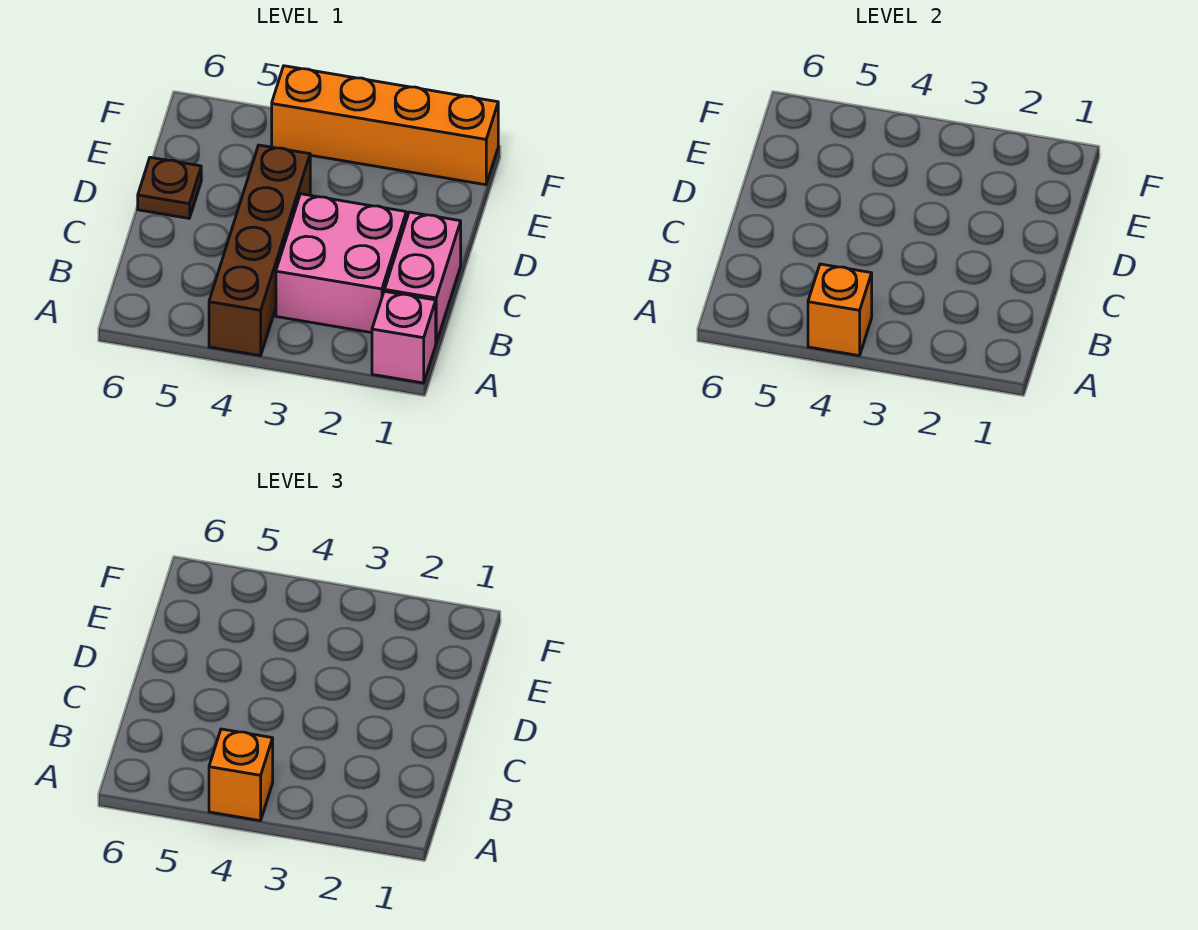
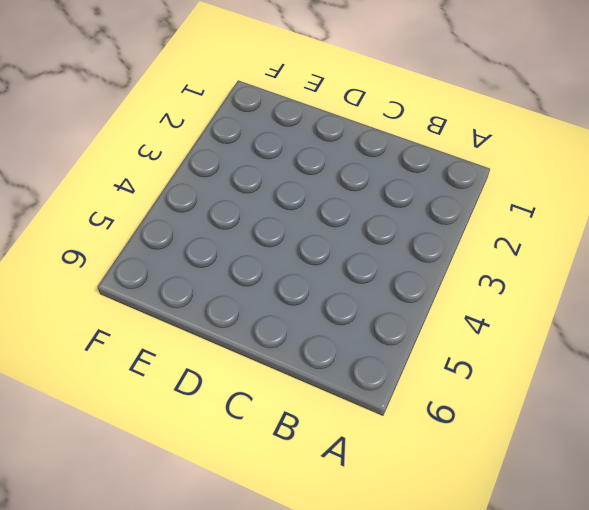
none -> pink 1x1 brick [372,291,436,383]
none -> brown 1x4 brick [209,145,310,356]

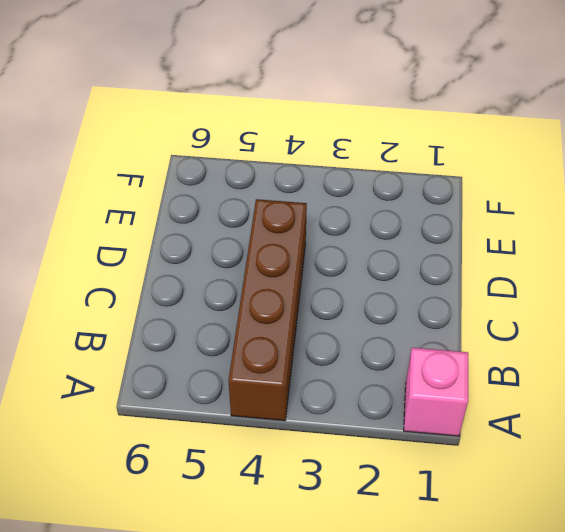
none -> pink 1x2 brick [385,212,461,343]
none -> pink 2x2 brick [276,194,406,333]

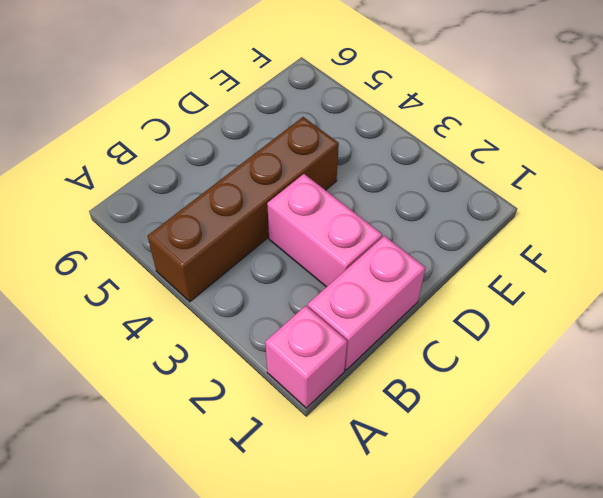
pink 1x2 brick [267,174,382,287] -> pink 2x2 brick [276,194,406,333]
none -> brown 1x1 plate [138,157,201,218]
none -> orange 1x4 brick [272,66,498,185]

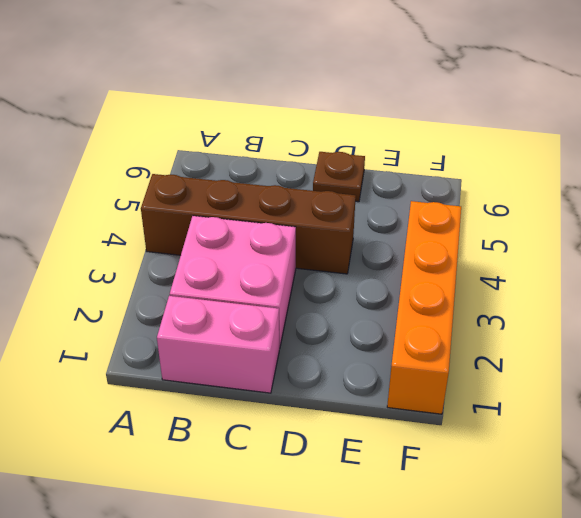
none -> pink 1x1 brick [372,291,436,383]
none -> orange 1x1 brick [808,264,872,356]

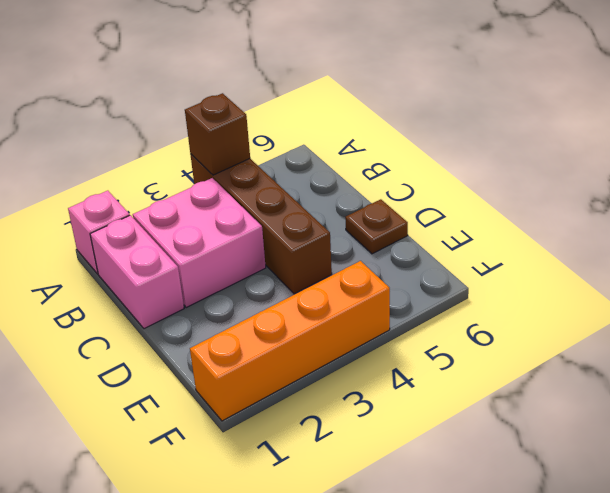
brown 1x1 brick [185,93,250,175] -> orange 1x1 brick [808,264,872,356]
none -> orange 1x1 brick [209,729,273,821]

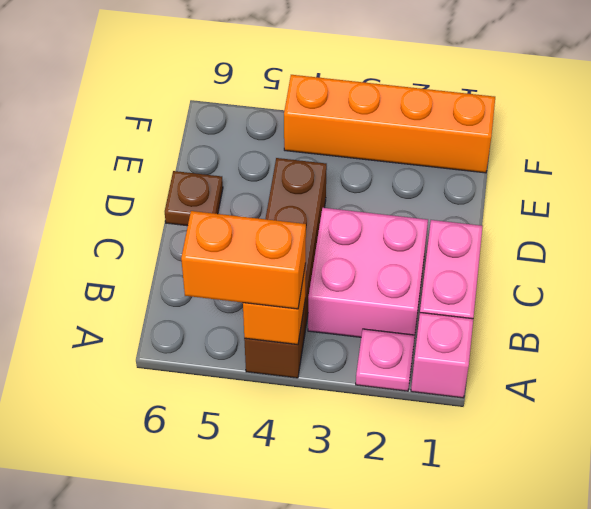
pink 1x1 plate [356,329,415,391] -> none
orange 1x2 brick [181,211,306,309] -> orange 1x1 brick [209,729,273,821]

